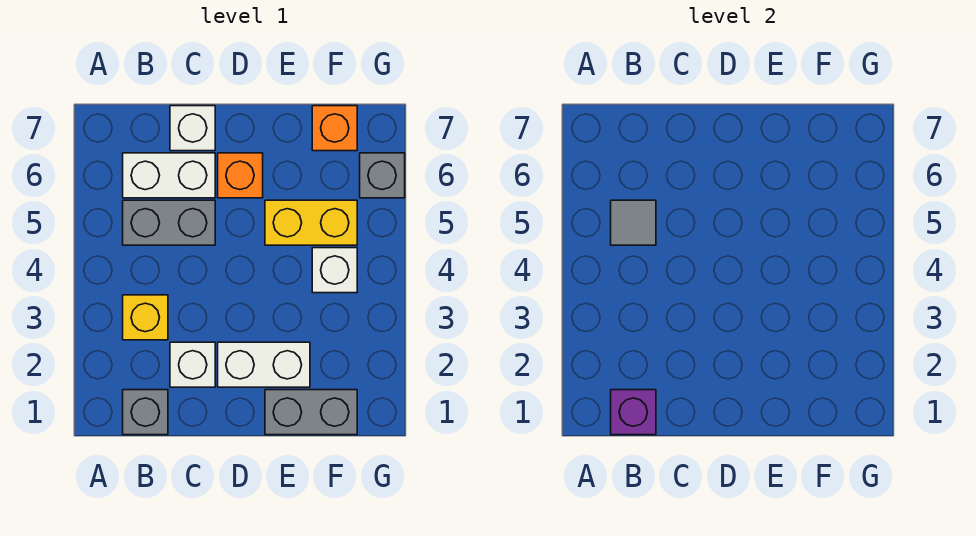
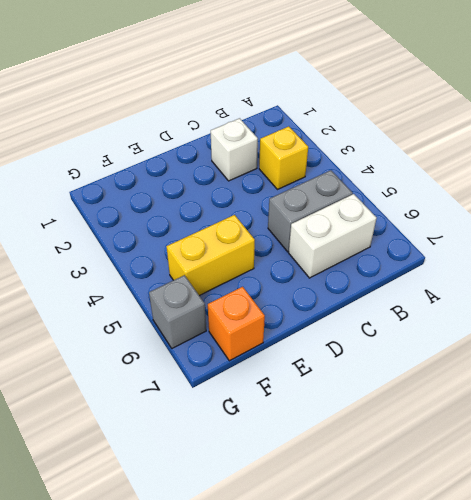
none -> grey 1x1 brick [123,390,168,435]
none -> white 1x1 brick [170,106,215,151]
none -> white 1x2 brick [218,342,310,387]

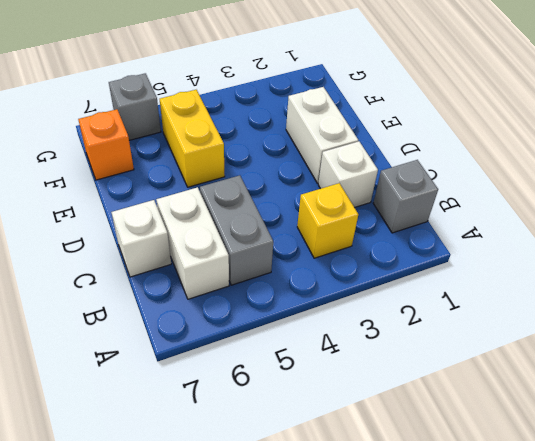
none -> orange 1x1 brick [218,153,263,198]
none -> grey 1x2 brick [265,390,357,435]
none -> white 1x1 brick [312,248,357,293]

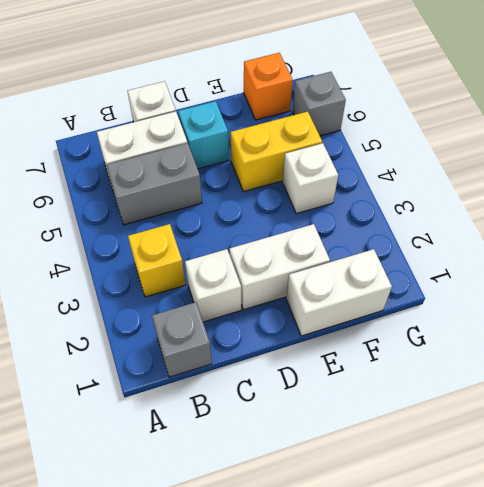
cyan 1x1 brick [178,101,229,169] -> orange 1x1 brick [218,153,263,198]
white 1x2 brick [286,249,392,336] -> grey 1x2 brick [265,390,357,435]
none -> purple 1x1 brick [611,390,656,435]
none -> grey 1x1 tile [611,200,656,245]

